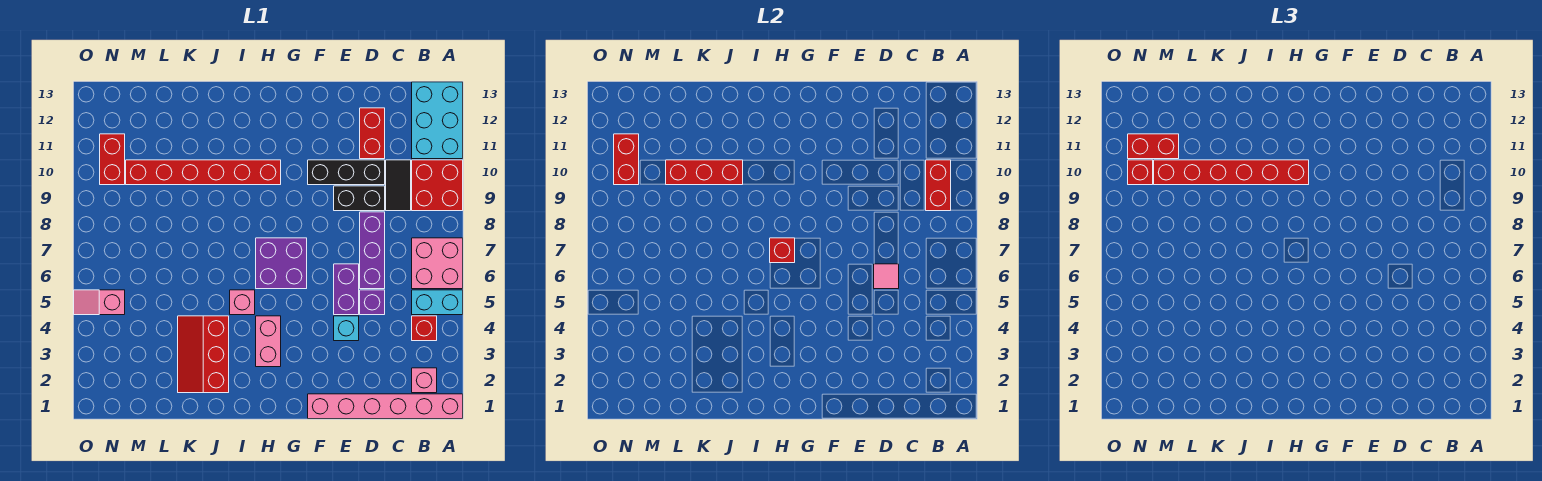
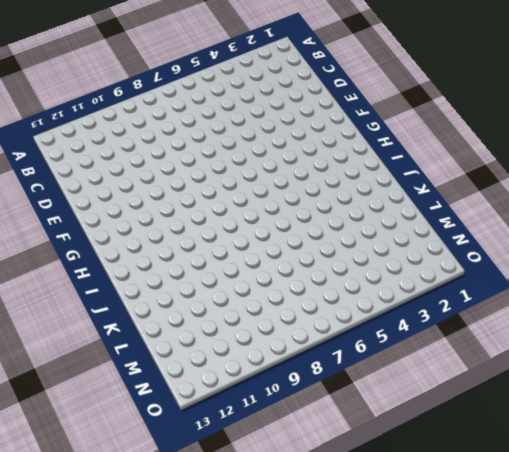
none -> pink 1x6 brick [308,394,463,419]
none -> cyan 1x2 brick [412,290,463,315]
none -> pink 2x2 brick [412,238,463,289]
none -> red 2x2 brick [412,160,463,211]

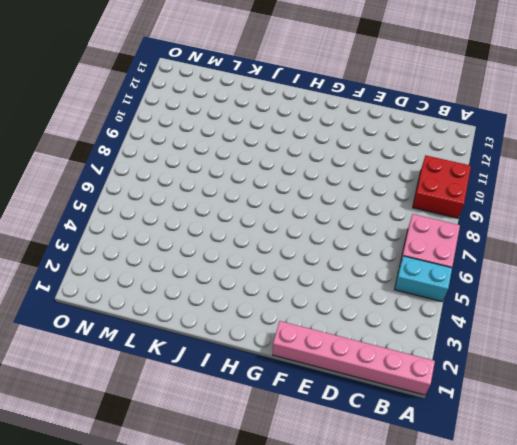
none -> cyan 2x3 brick [412,82,463,159]
none -> pink 1x1 brick [412,368,437,393]
none -> red 1x1 brick [412,316,437,341]
none -> black 1x2 tile [386,160,411,211]

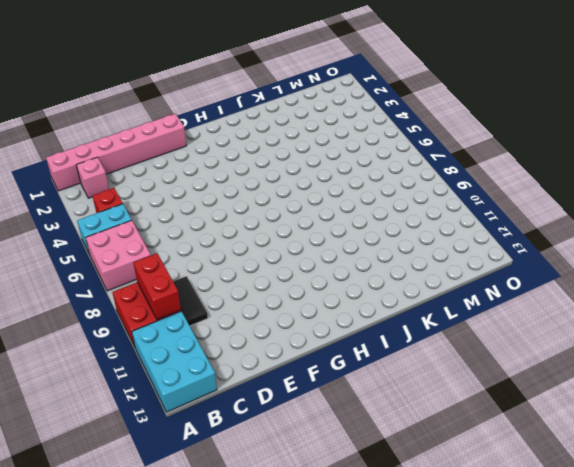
none -> purple 1x1 brick [360,290,385,315]
none -> purple 1x3 brick [360,212,385,289]
none -> black 1x2 brick [334,186,385,211]
none -> black 1x3 brick [308,160,385,185]

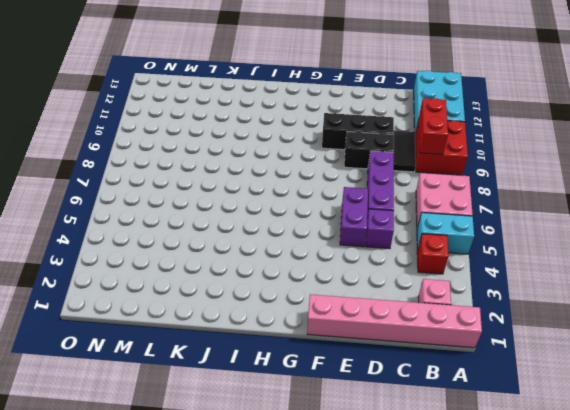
none -> red 1x2 brick [360,108,385,159]
none -> cyan 1x1 brick [334,316,359,341]
none -> purple 2x2 brick [256,238,307,289]
none -> pink 1x2 brick [256,316,281,367]

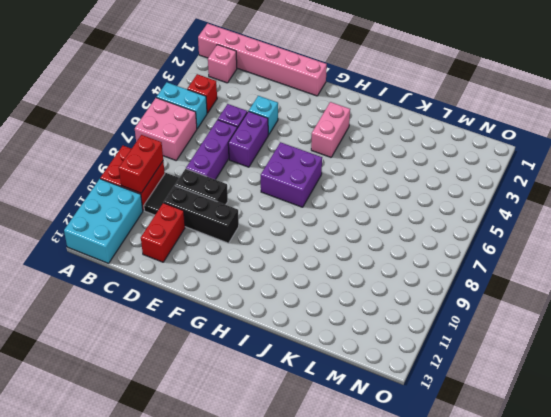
none -> red 1x6 brick [126,160,281,185]
none -> pink 1x1 brick [230,290,255,315]
none -> red 2x3 slope [178,316,229,393]
none -> pink 1x2 slope [74,290,125,315]

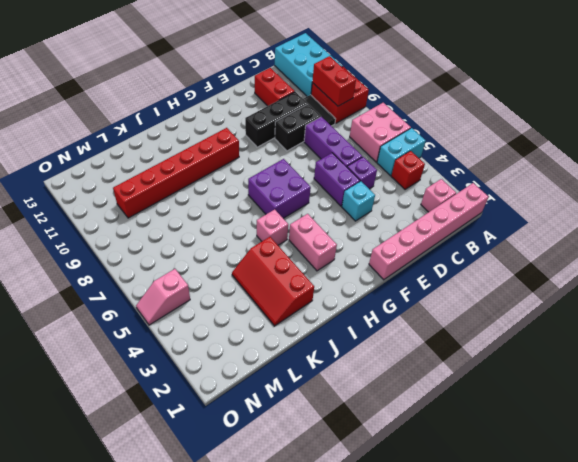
none -> red 1x2 brick [100,134,125,185]
none -> pink 1x1 tile [874,264,899,289]
none -> red 1x1 brick [770,238,795,263]
none -> red 1x3 brick [666,160,743,185]

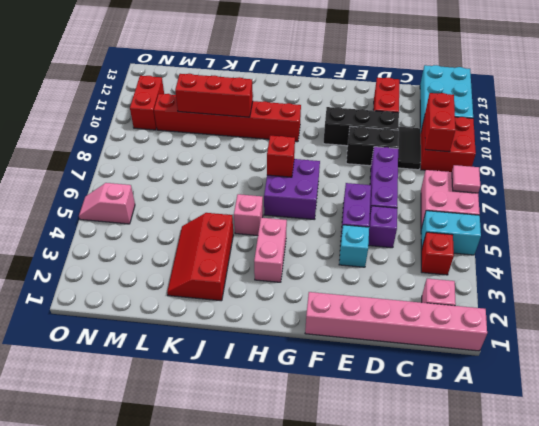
pink 1x1 tile [452,165,480,193] -> pink 1x1 tile moved to [874,264,899,289]
none -> red 1x2 brick [614,134,639,185]
none -> red 1x6 brick [1154,160,1309,185]
none -> red 1x2 brick [1128,134,1179,159]
none -> red 1x1 brick [1128,160,1153,185]

